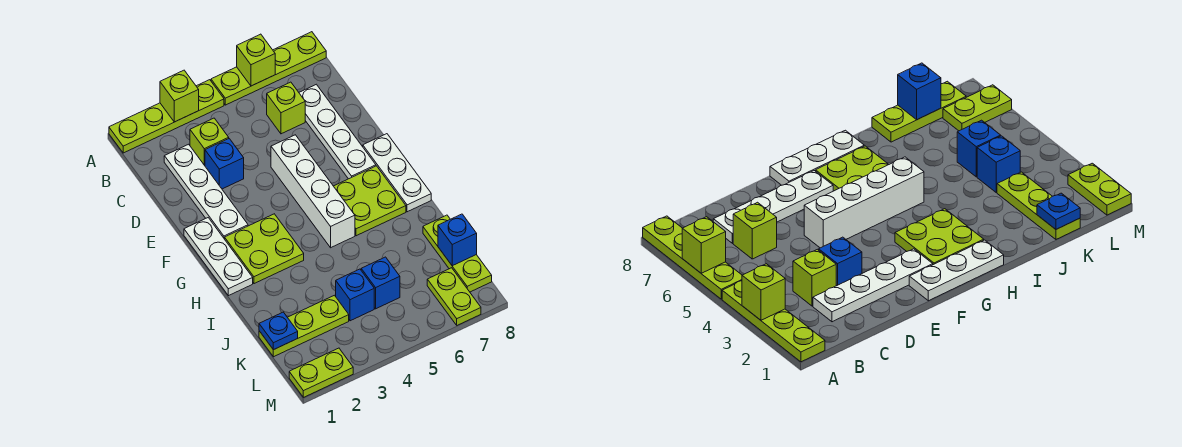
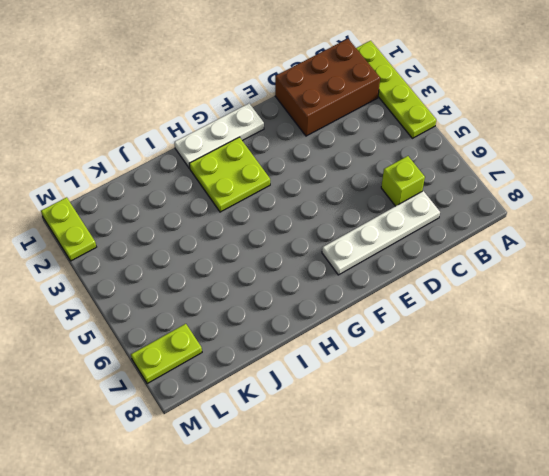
brown 2x3 brick [275,39,380,136] -> white 1x4 plate [164,144,248,239]
none -> lime 1x4 plate [211,32,326,105]
none -> lime 1x1 brick [190,118,229,166]
none -> blue 1x1 brick [205,139,244,189]

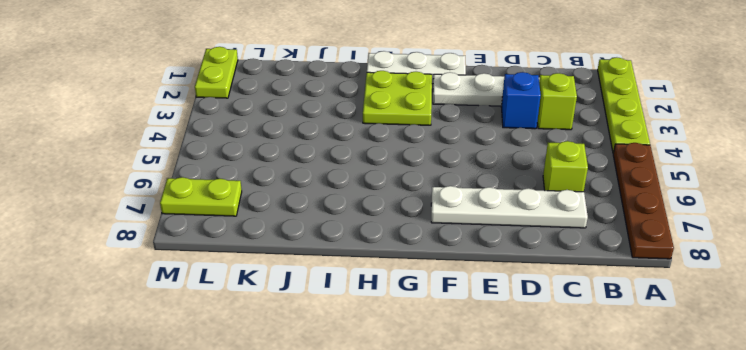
brown 1x4 plate [613,143,674,259] -> lime 1x4 plate [211,32,326,105]
none -> white 1x4 brick [271,135,355,248]
none -> white 1x3 plate [363,134,431,212]
none -> lime 2x2 plate [334,166,406,236]

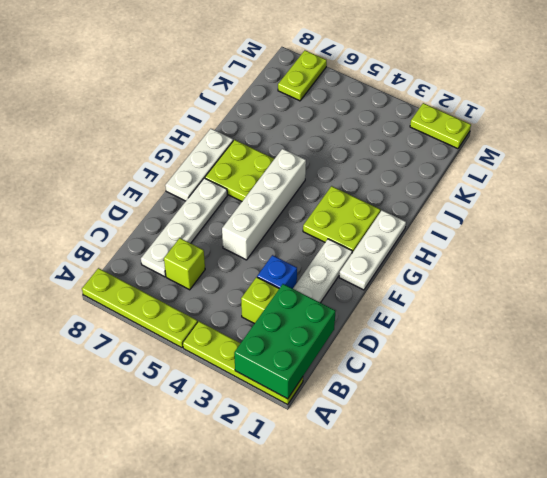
green 2x3 brick [234,284,336,399] -> none
none -> lime 1x3 plate [423,215,492,292]
none -> lime 1x3 plate [259,295,349,357]
none -> blue 1x1 brick [336,269,374,321]

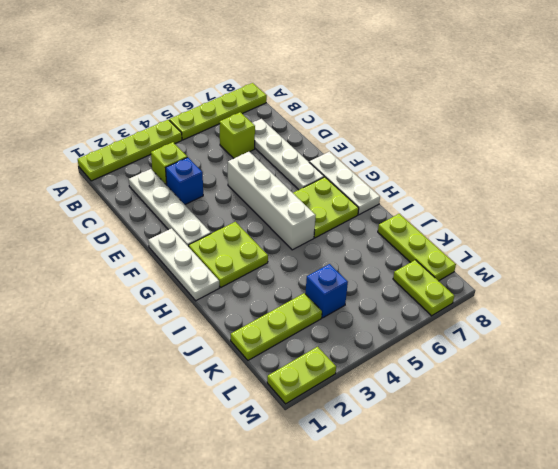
none -> blue 1x1 brick [361,257,400,309]
none -> lime 1x1 brick [160,70,199,122]
none -> lime 1x1 brick [237,34,275,86]

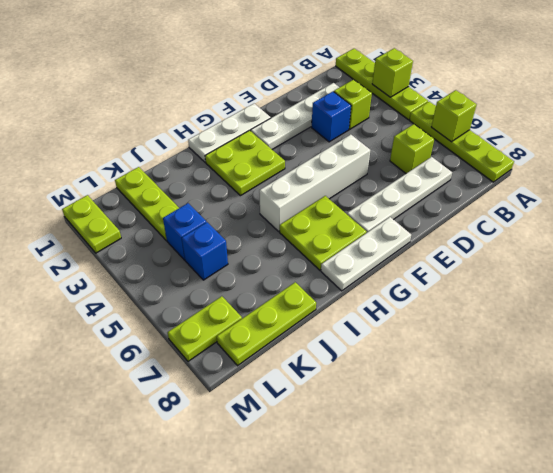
none -> blue 1x1 plate [259,312,298,350]
none -> blue 1x1 brick [438,214,477,266]

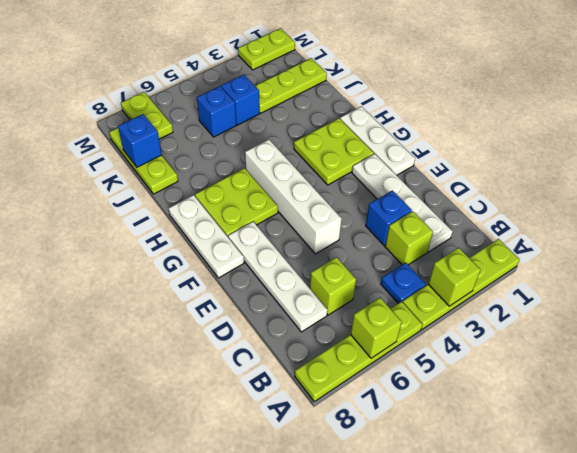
blue 1x1 plate [381,263,426,303] -> blue 1x1 plate moved to [259,312,298,350]

